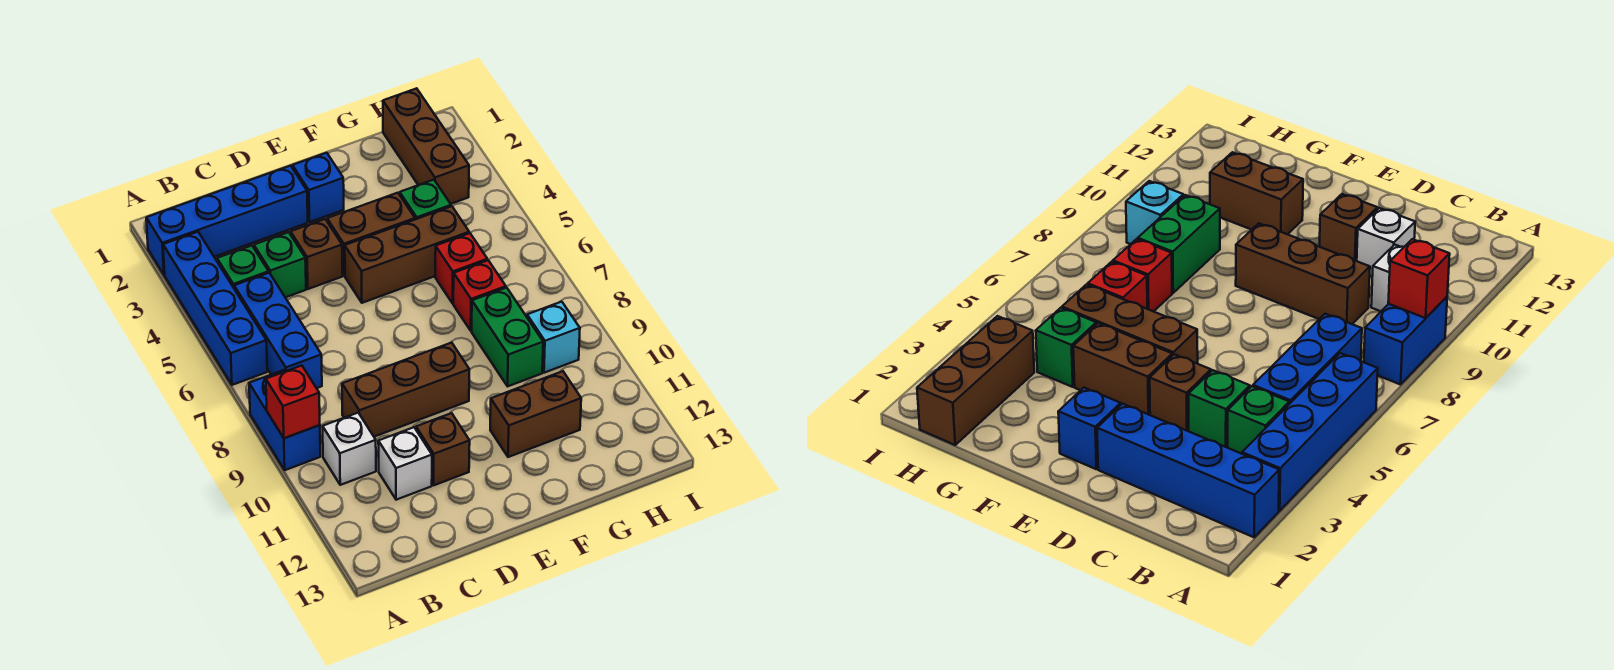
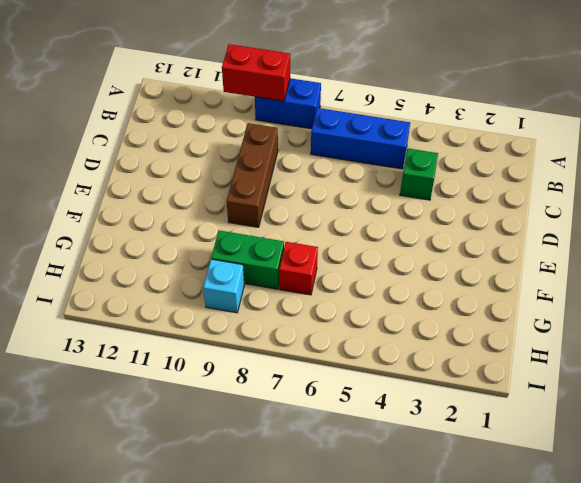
red 1x2 brick [222,44,290,101] -> red 1x1 brick [266,366,320,438]
none -> blue 1x4 brick [146,166,308,275]
none -> blue 1x4 brick [163,232,267,385]
none -> green 1x1 brick [217,246,269,288]

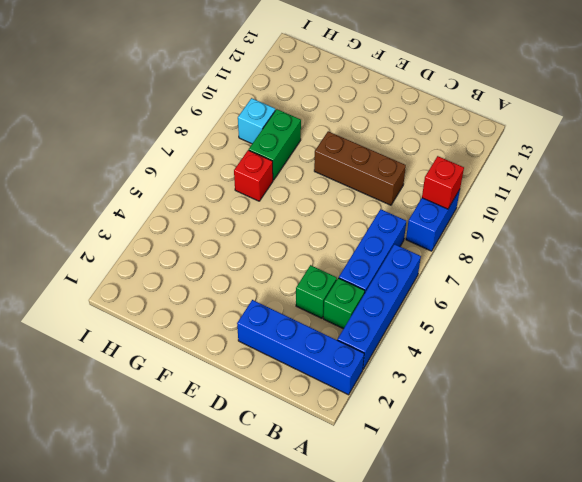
none -> white 1x1 brick [323,413,376,485]
none -> white 1x1 brick [378,427,432,500]
none -> brown 1x1 brick [291,219,343,289]

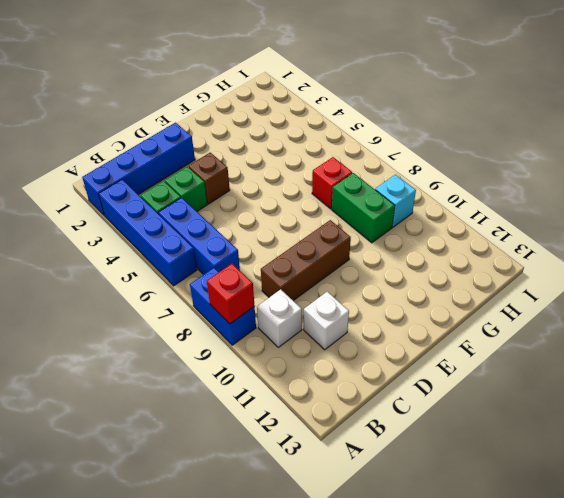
none -> brown 1x1 brick [416,413,470,485]
none -> blue 1x1 brick [292,153,344,222]
none -> brown 1x2 brick [327,193,415,276]

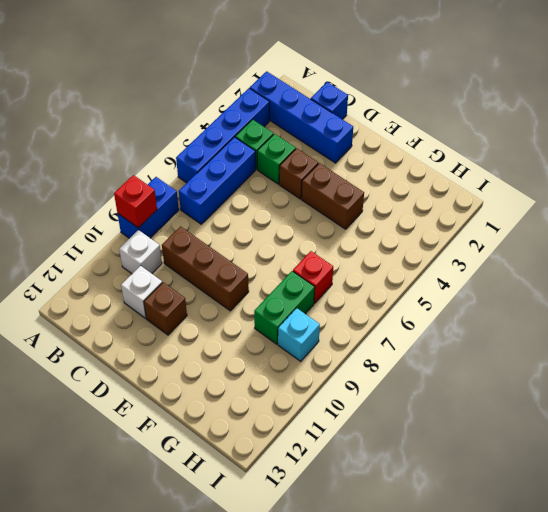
blue 1x1 brick [311,82,348,119] -> blue 1x1 brick moved to [292,153,344,222]
none -> brown 1x3 brick [345,206,469,303]
none -> brown 1x2 brick [490,371,581,457]
none -> green 1x1 brick [400,180,451,219]

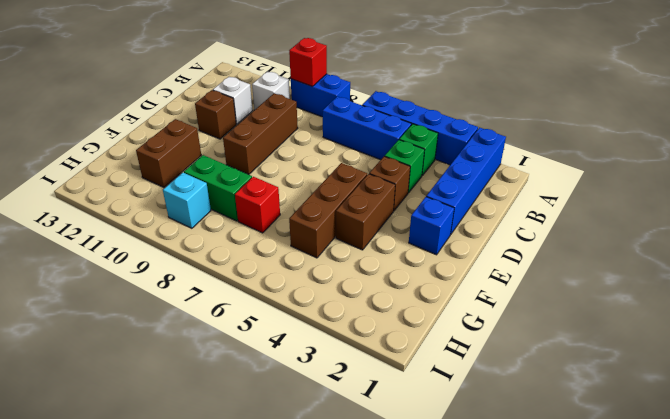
none -> green 1x1 brick [400,180,451,219]
none -> red 1x1 brick [435,233,487,303]
none -> brown 1x3 brick [383,88,469,204]

